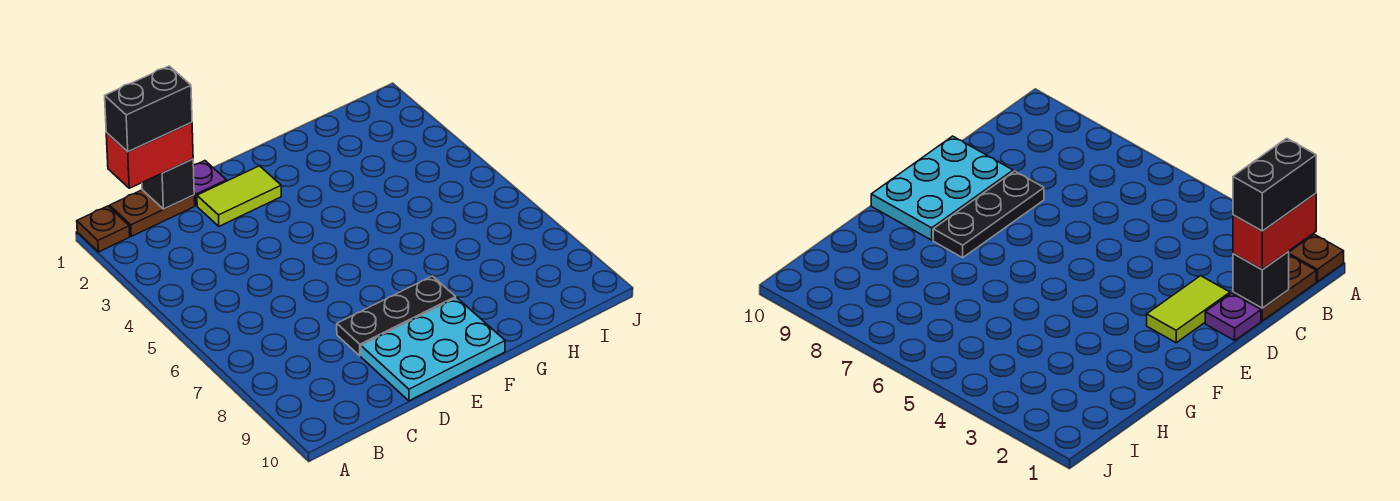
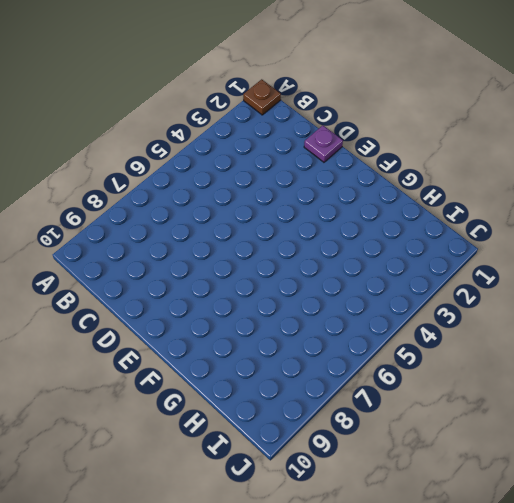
none -> brown 1x2 plate [110,190,195,236]
none -> lime 1x2 tile [197,166,281,226]

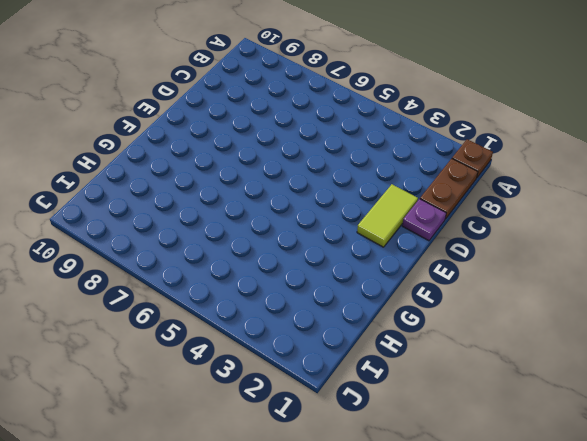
none -> black 1x3 plate [337,276,456,356]
none -> cyan 2x3 plate [361,298,505,401]

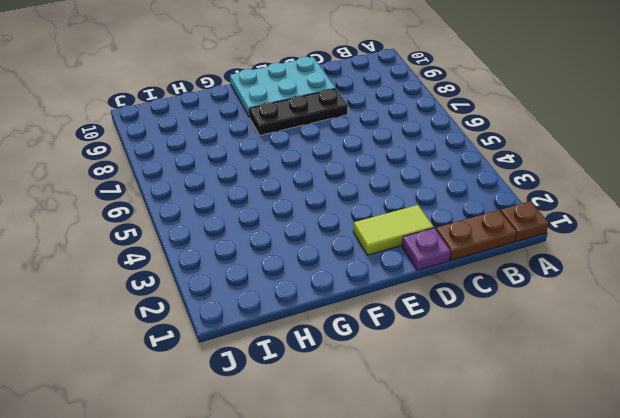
none -> black 1x1 brick [142,159,194,209]
none -> red 1x2 brick [106,122,193,188]

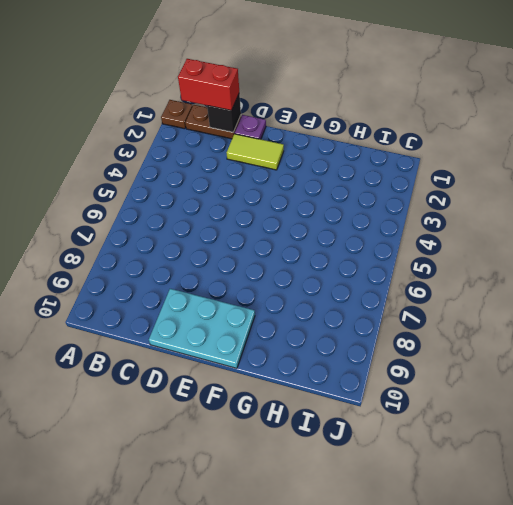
none -> black 1x3 plate [337,276,456,356]
none -> black 1x2 brick [105,66,192,152]

